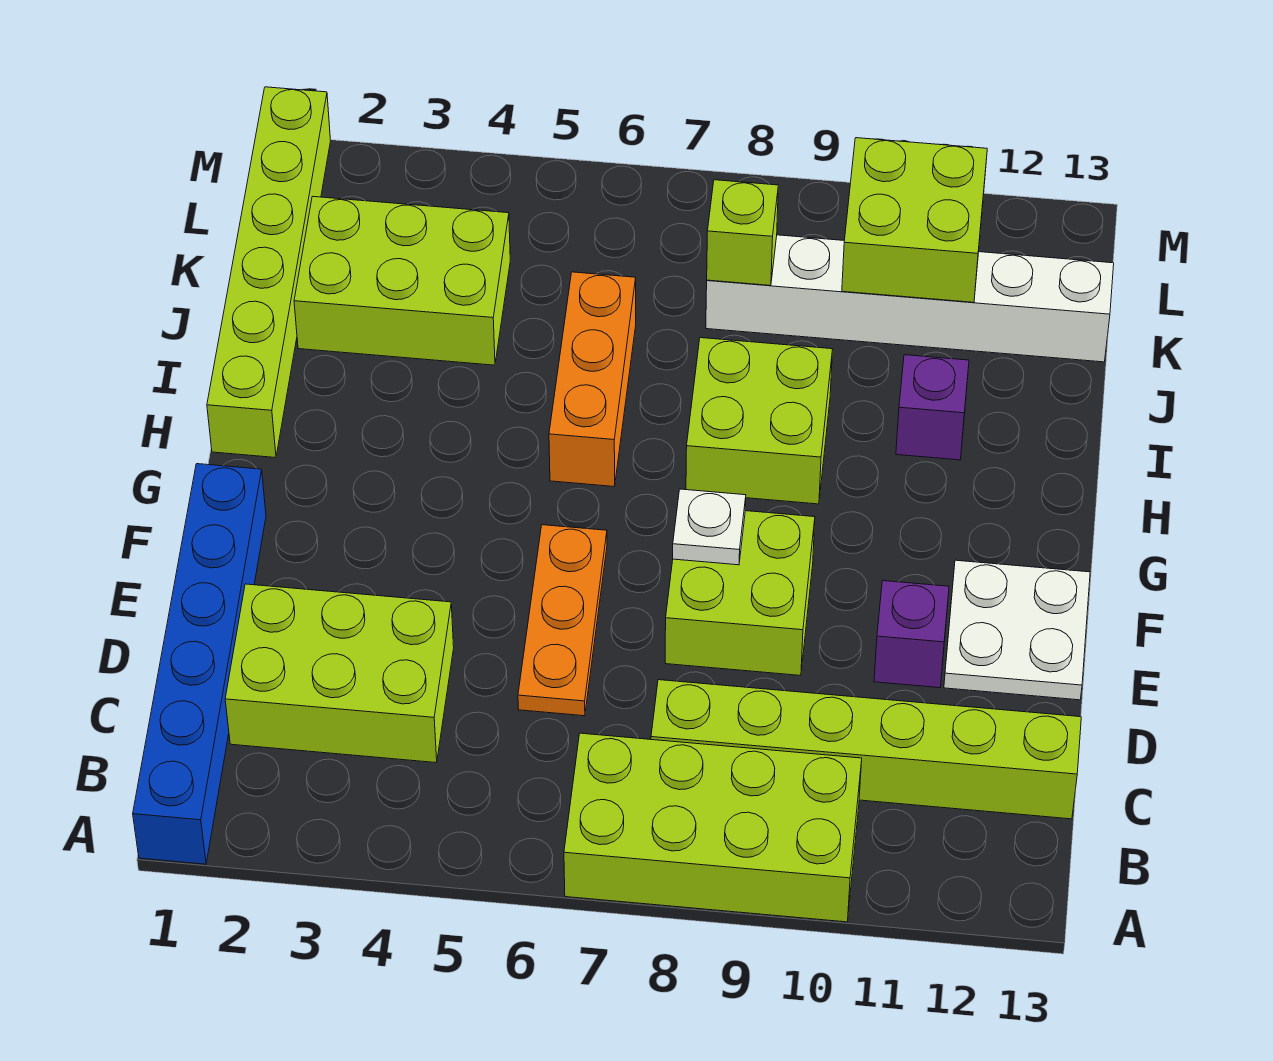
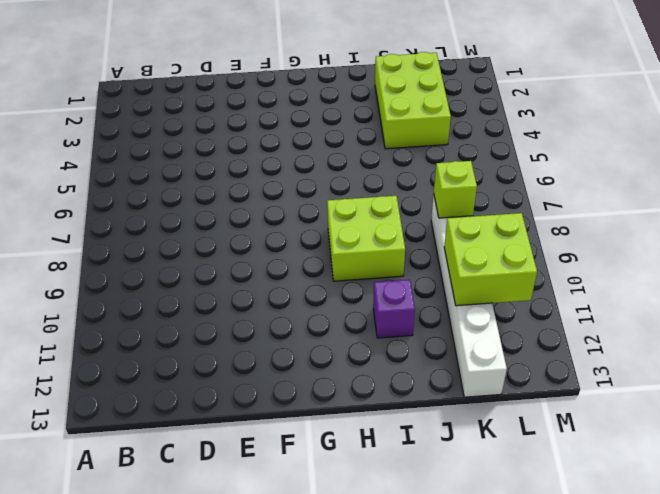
none -> blue 1x6 brick [133,464,266,864]
none -> lime 2x4 brick [564,733,862,922]
none -> lime 2x3 brick [225,584,454,763]

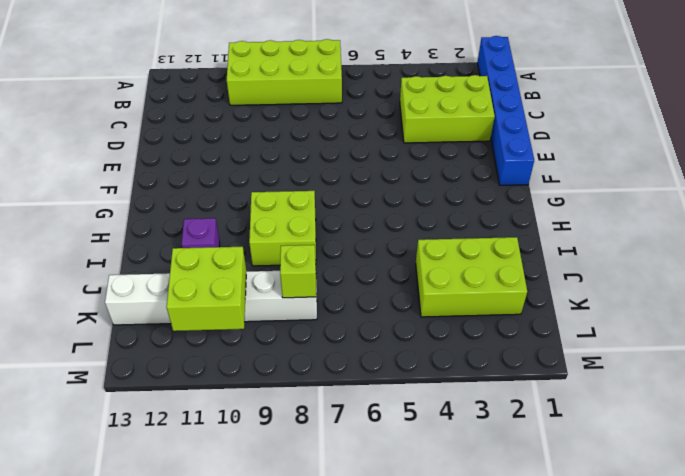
none -> lime 1x6 brick [651,680,1081,819]
none -> orange 1x3 plate [518,525,607,716]
none -> lime 2x2 brick [665,511,815,676]

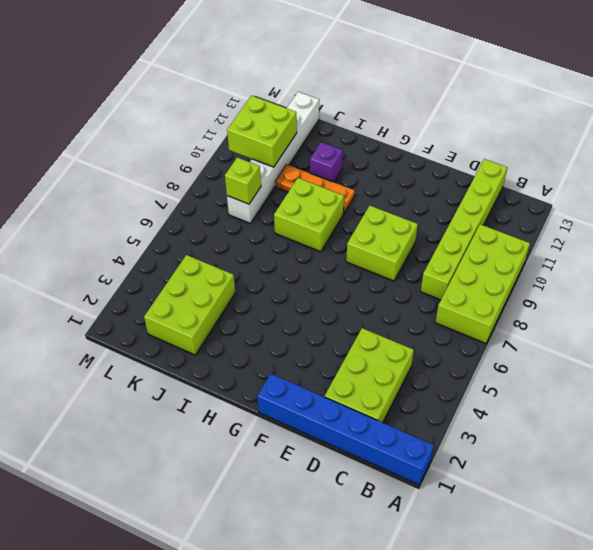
orange 1x3 plate [275,165,355,214] -> orange 1x3 plate moved to [518,525,607,716]
none -> purple 1x1 brick [874,581,949,688]
none -> white 2x2 plate [944,560,1090,700]
none -> lime 1x6 brick [207,87,331,458]

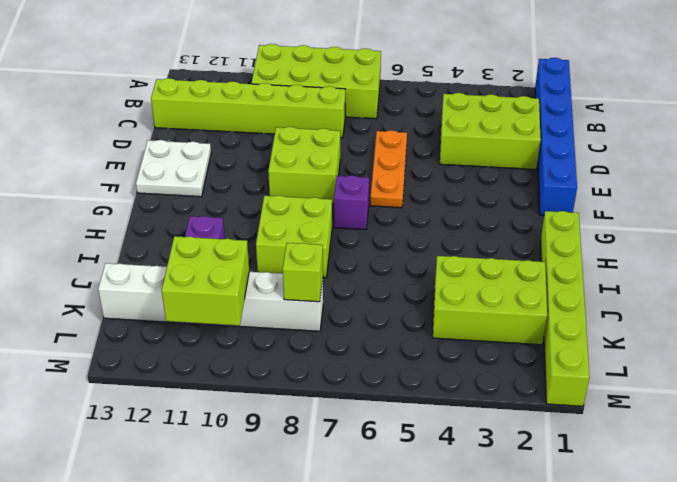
purple 1x1 brick [334,175,369,230] -> purple 1x1 brick moved to [874,581,949,688]
none -> orange 1x3 brick [549,272,636,487]
none -> white 1x1 plate [673,489,746,565]

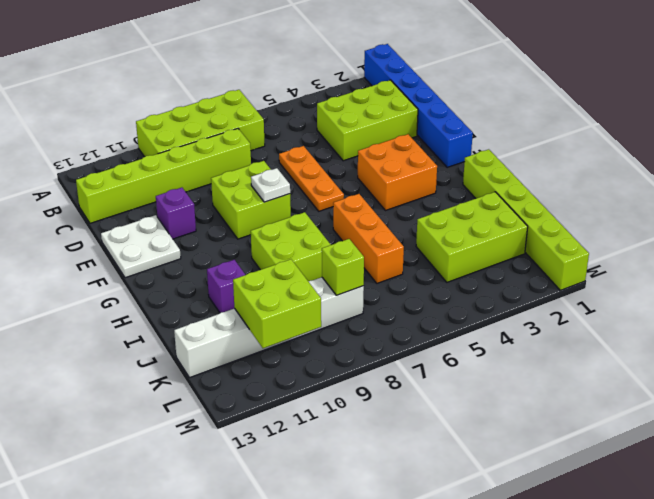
orange 2x2 brick [358,134,437,211] -> none

